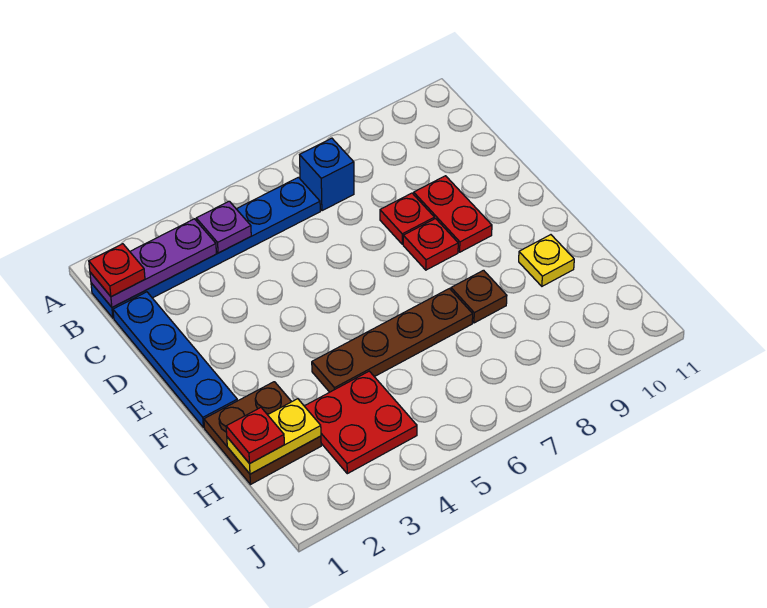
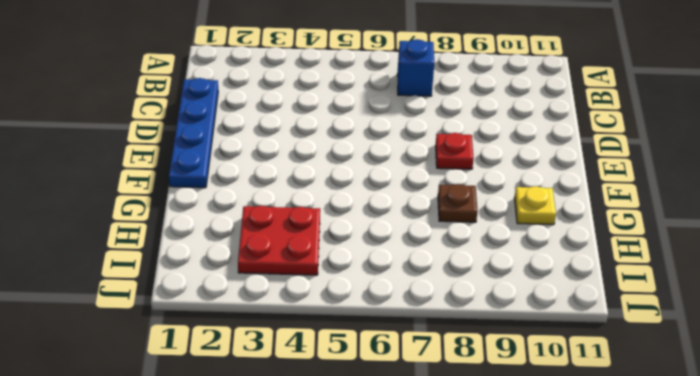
none -> blue 1x6 plate [91,177,320,318]
none -> red 1x1 plate [380,193,434,244]
none -> red 1x2 plate [414,176,492,252]

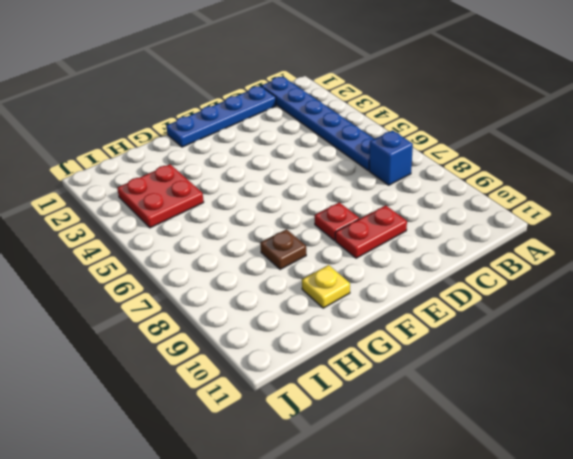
none -> red 1x1 plate [380,193,434,244]
none -> brown 2x2 plate [204,382,321,484]
none -> brown 1x4 plate [312,289,473,392]

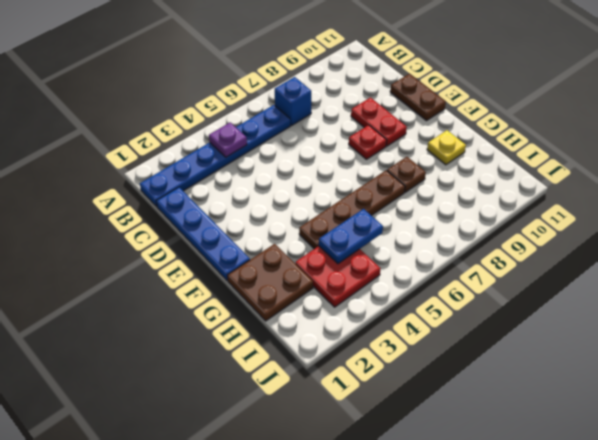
brown 1x2 plate [390,74,446,121] -> none
blue 1x2 plate [319,209,383,264] -> none
none -> red 1x1 plate [380,193,434,244]
none -> purple 1x3 plate [90,219,216,307]
none -> yellow 1x2 plate [227,399,321,474]

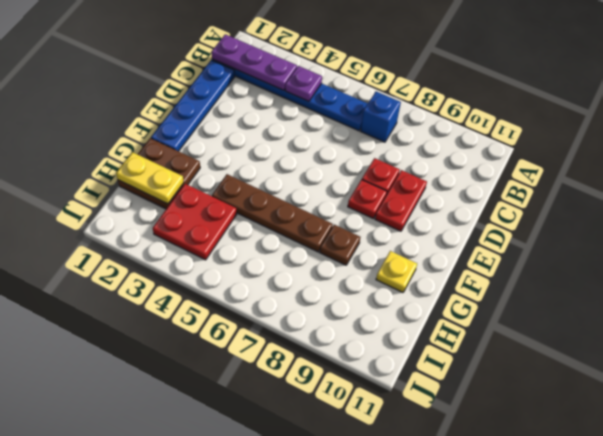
none -> red 1x1 plate [89,244,145,297]
none -> red 1x1 plate [226,408,284,464]

